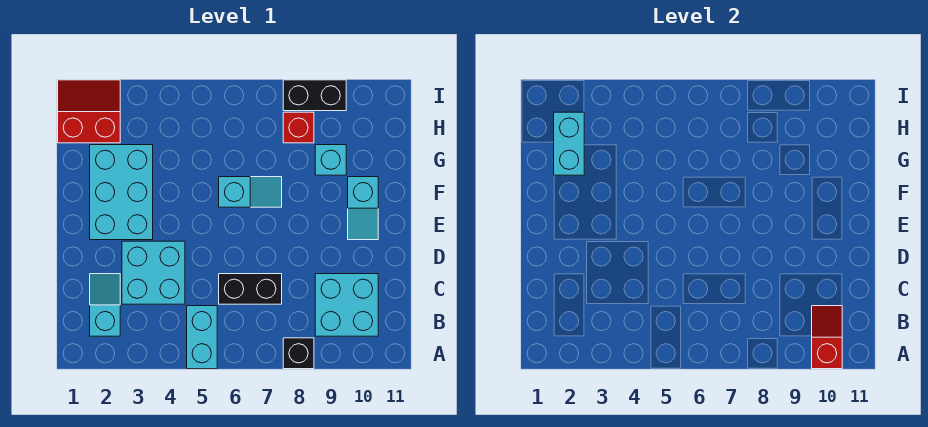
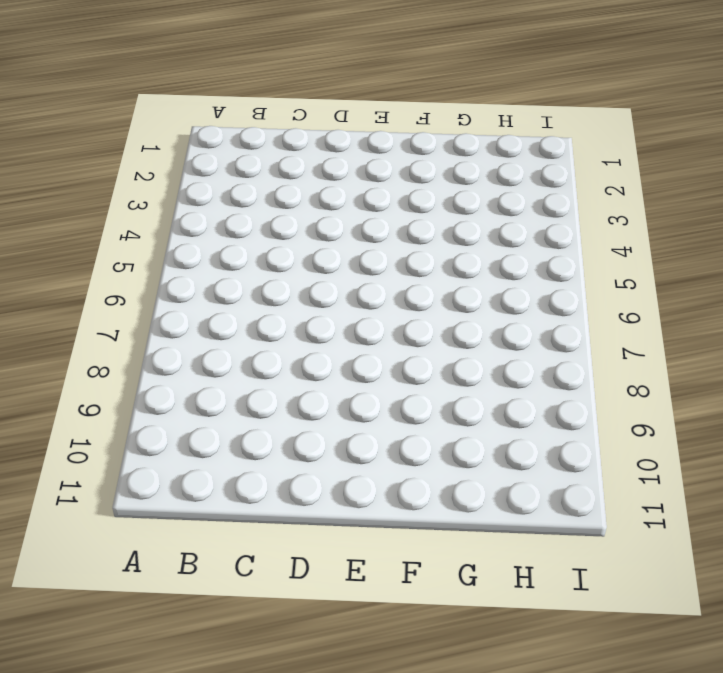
none -> cyan 1x2 brick [187,306,217,369]
none -> black 1x1 brick [283,338,314,369]
none -> cyan 1x2 slope [90,274,120,336]

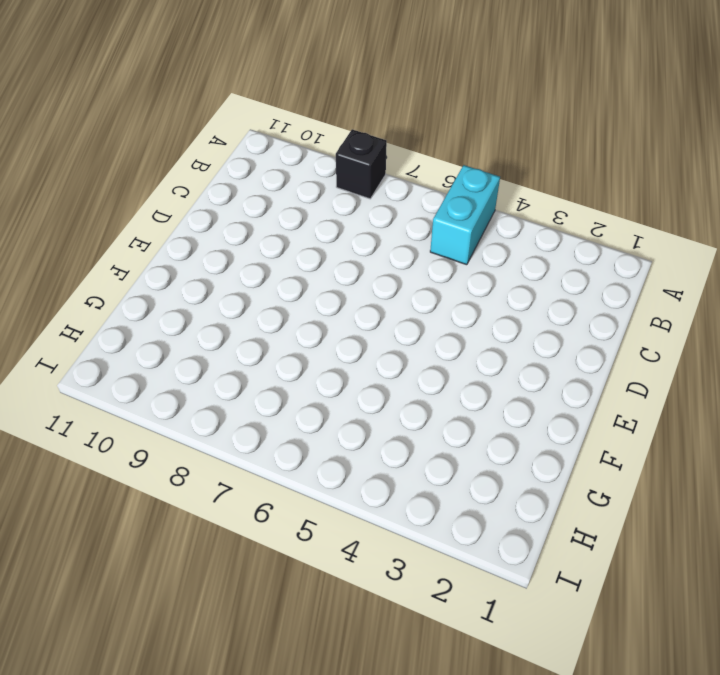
none -> cyan 1x2 slope [90,274,120,336]
none -> cyan 2x2 brick [315,274,378,336]
none -> cyan 2x2 brick [122,241,185,304]

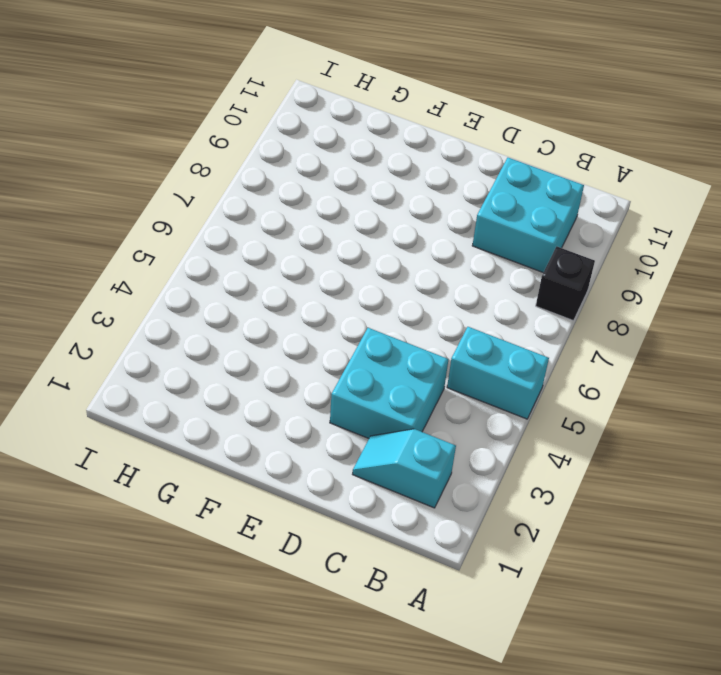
none -> black 1x2 brick [219,274,282,304]
none -> cyan 2x3 brick [90,145,153,240]
none -> cyan 1x2 slope [348,177,378,240]

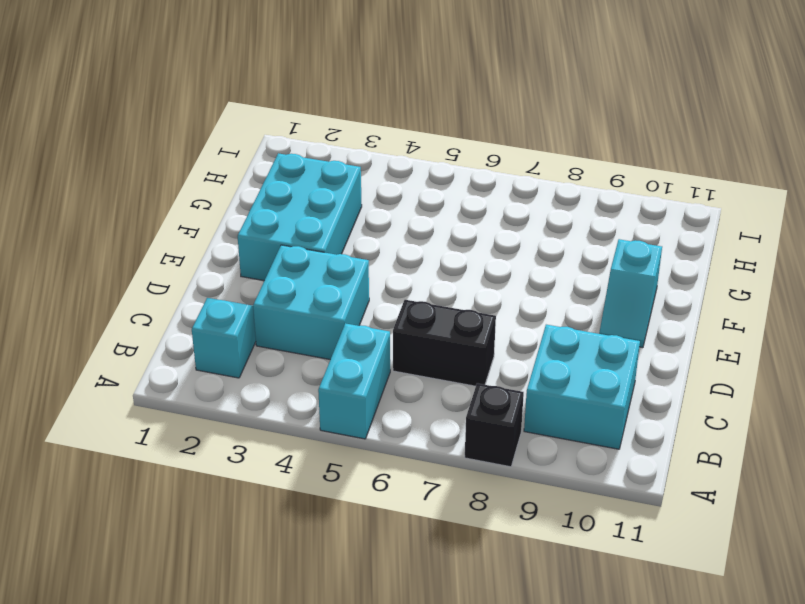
none -> cyan 1x2 slope [219,177,282,207]
none -> cyan 1x1 brick [315,145,346,175]
none -> red 2x2 slope [58,80,120,143]

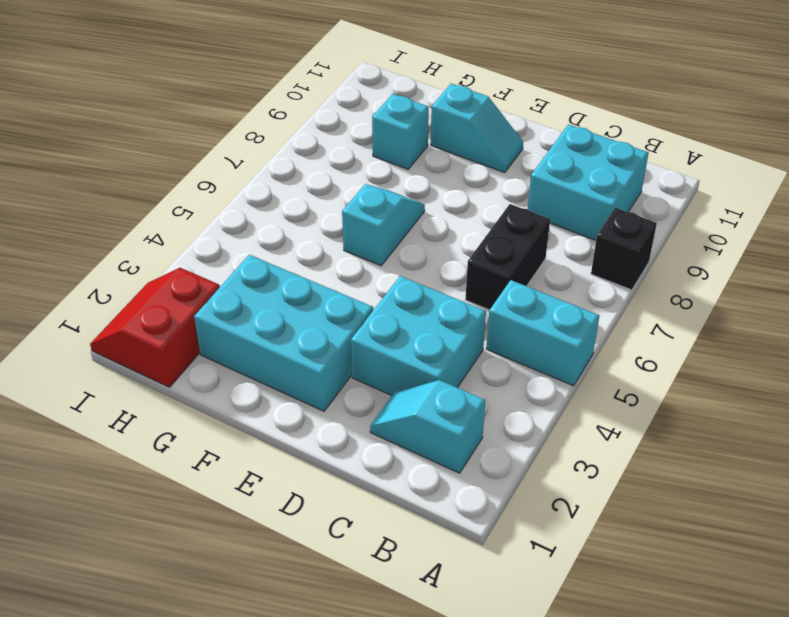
none -> red 1x1 brick [283,112,314,143]
none -> black 1x2 brick [283,80,346,111]
none -> red 1x2 slope [812,306,842,369]

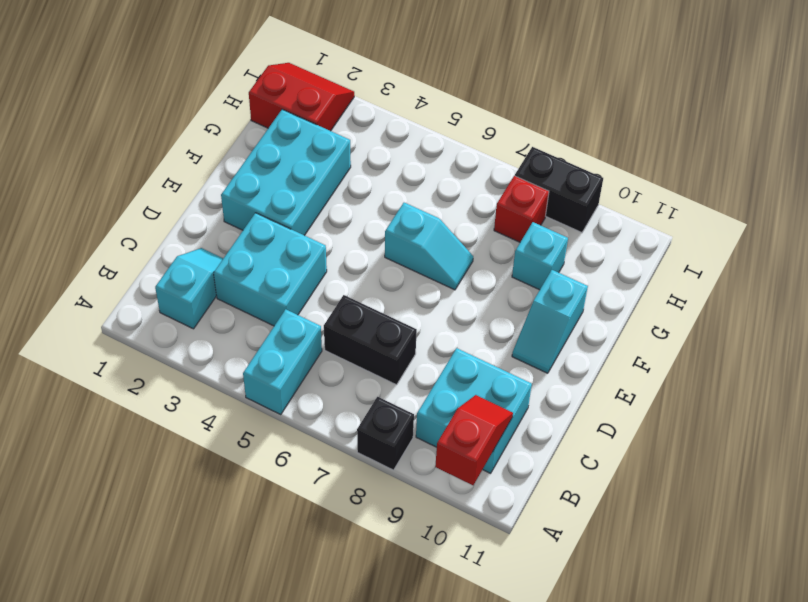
none -> cyan 1x2 brick [554,112,584,175]

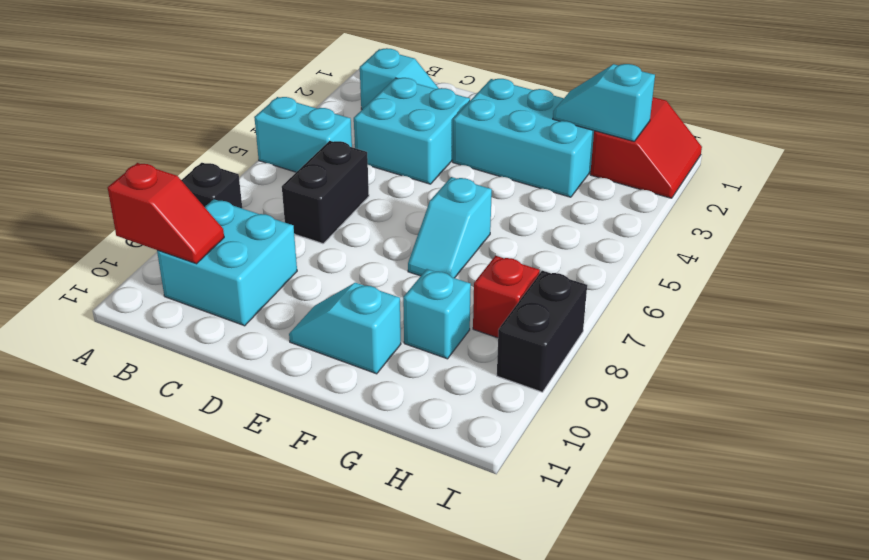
cyan 1x2 slope [553,64,655,141] -> cyan 1x2 brick [554,112,584,175]

